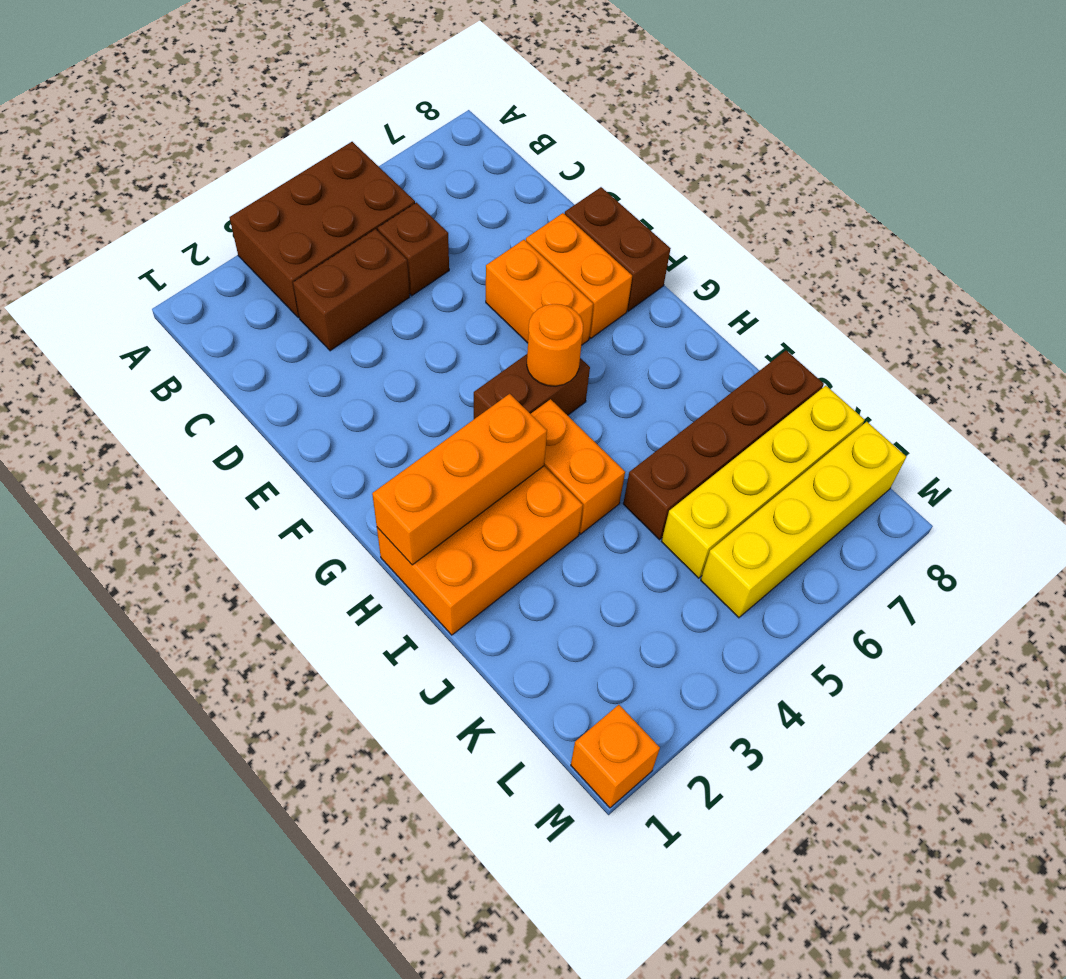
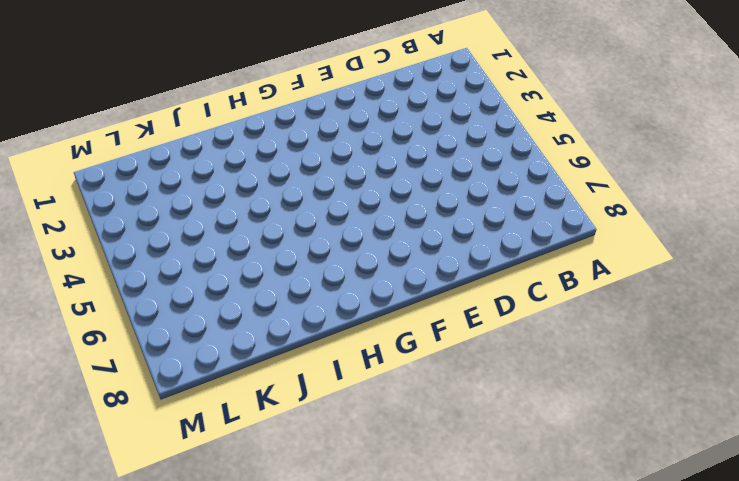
none -> brown 2x3 brick [230,142,415,318]
none -> brown 1x2 brick [293,229,410,351]
none -> brown 1x1 brick [378,203,449,296]

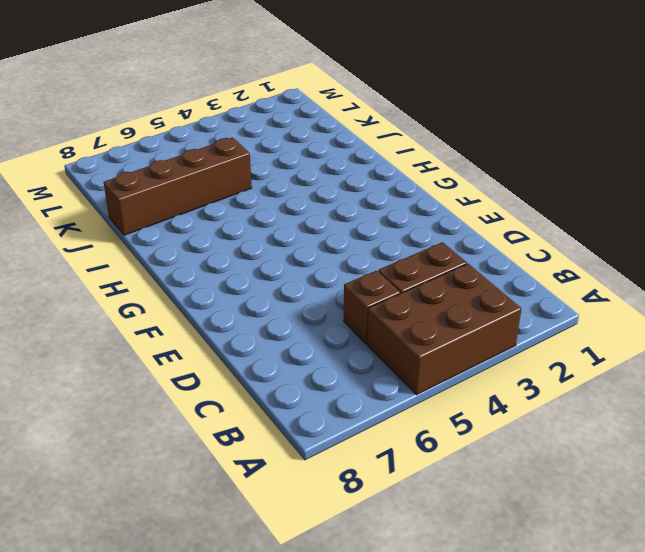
none -> orange 1x2 brick [486,240,593,345]
none -> orange 1x2 brick [526,213,632,338]
none -> brown 1x2 brick [565,187,671,311]

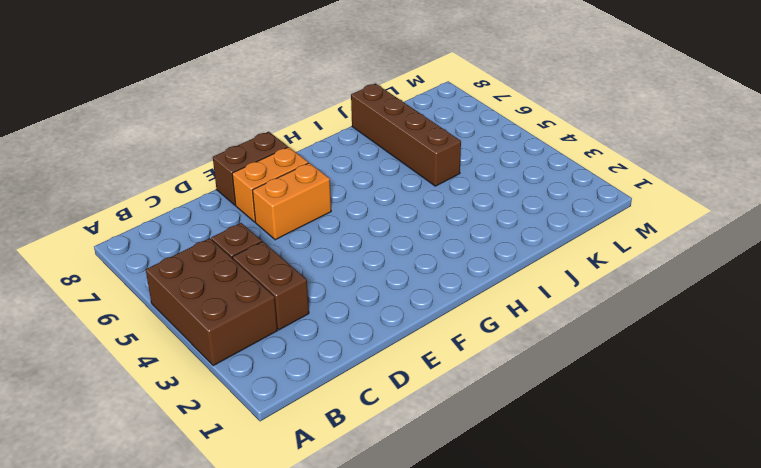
none -> brown 1x2 brick [474,354,590,419]
none -> orange 2x3 brick [377,466,583,635]
none -> orange 1x2 brick [531,399,625,534]

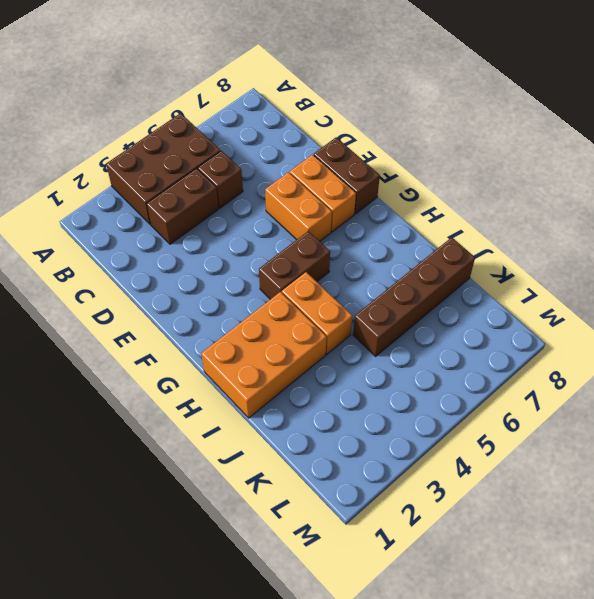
none -> yellow 1x4 brick [662,386,865,578]
none -> yellow 1x4 brick [701,422,906,618]
none -> orange 1x1 brick [571,705,660,808]

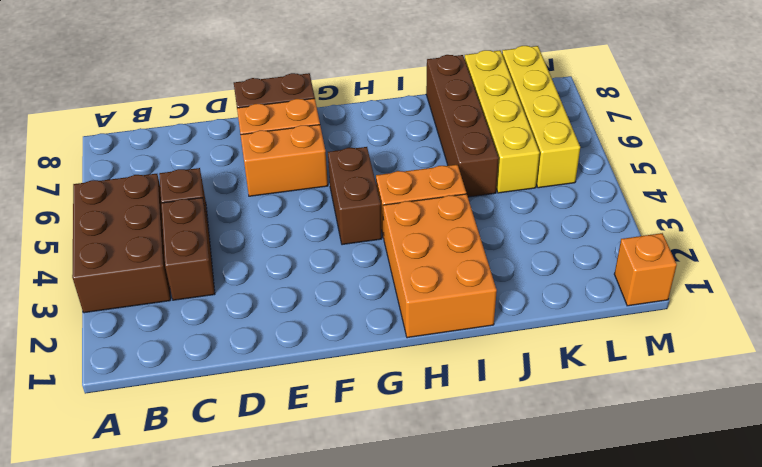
none -> orange 1x1 round brick [527,304,583,386]
none -> orange 1x3 brick [372,394,547,565]

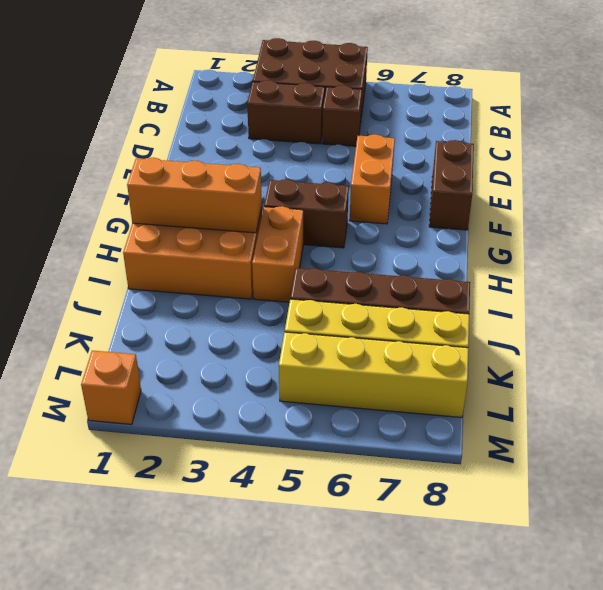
none -> orange 1x2 brick [526,213,632,338]
none -> orange 1x1 round brick [527,304,583,386]

